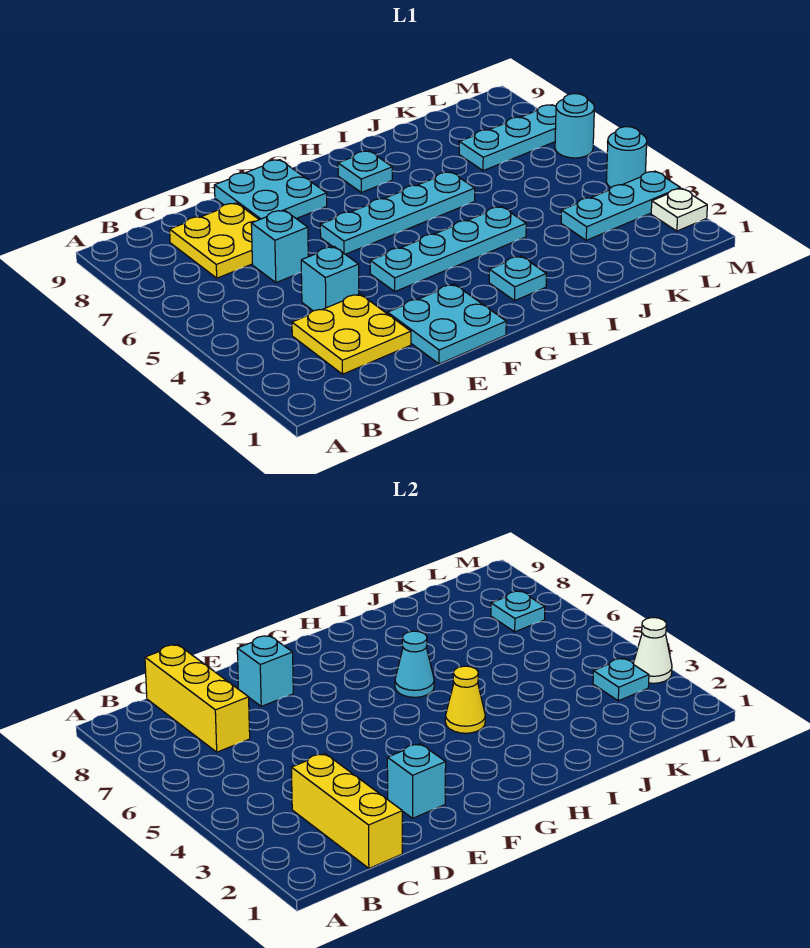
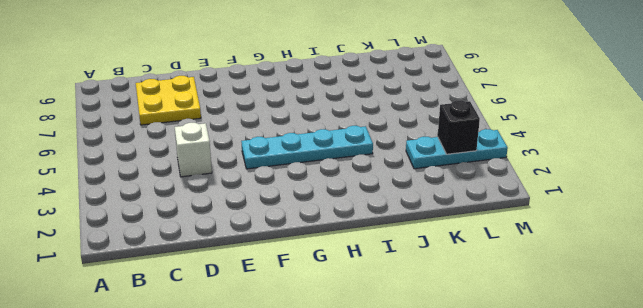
white 1x1 brick [175,123,212,177] -> cyan 1x1 brick [301,247,359,311]
black 1x1 brick [438,100,480,154] -> cyan 1x1 plate [593,658,649,701]
none -> yellow 2x2 plate [292,294,411,374]
none -> cyan 1x1 brick [251,210,308,283]
none -> cyan 2x2 plate [388,284,506,364]

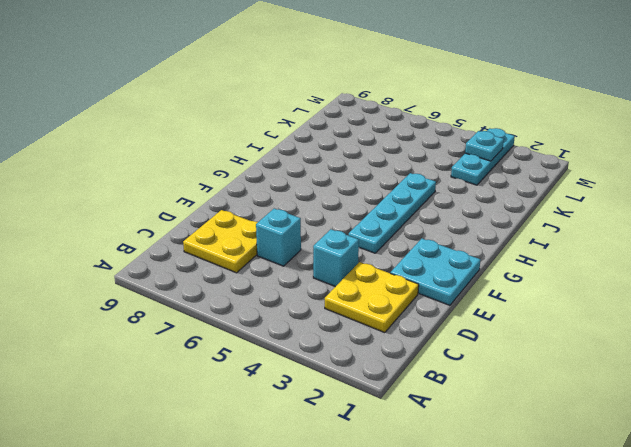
none -> cyan 2x2 plate [215,160,327,220]
none -> cyan 1x4 plate [320,172,475,254]
none -> cyan 1x1 plate [489,256,546,301]

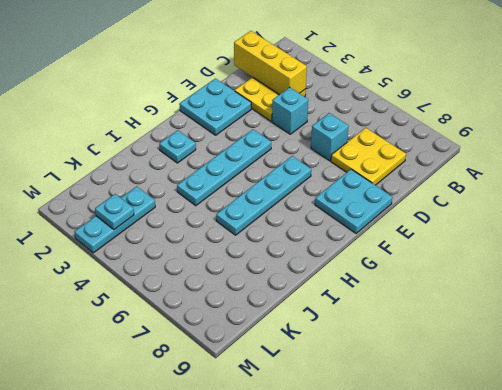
none -> cyan 1x1 plate [338,151,392,192]
none -> cyan 1x3 plate [459,105,556,171]
none -> white 1x1 plate [651,188,707,231]

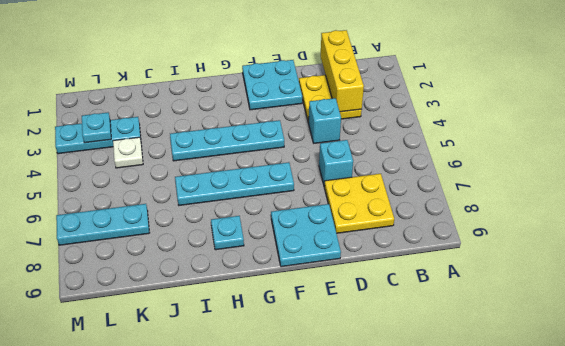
white 1x1 plate [113,137,143,168] -> white 1x1 plate moved to [651,188,707,231]
none -> cyan 1x1 plate [489,256,546,301]
none -> cyan 1x1 round brick [606,127,647,188]
none -> cyan 1x1 round brick [555,94,594,158]

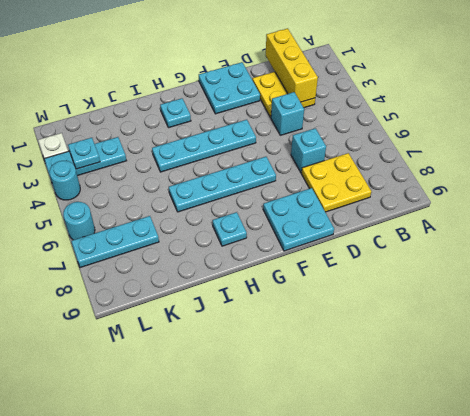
none -> yellow 1x3 brick [145,645,250,752]
none -> cyan 1x1 brick [387,744,446,818]
none -> cyan 1x1 brick [237,636,293,706]

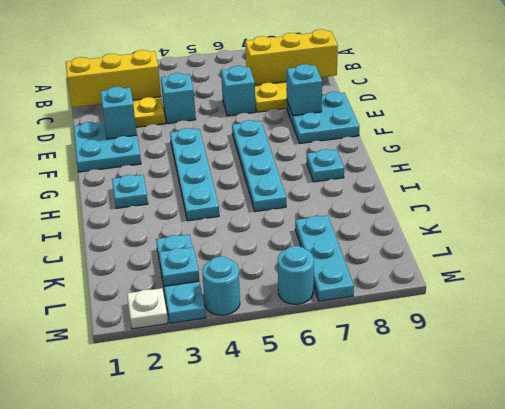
none -> yellow 1x1 cone [445,666,485,733]
none -> cyan 1x1 cone [395,631,434,697]
none -> cyan 1x1 plate [491,591,545,632]

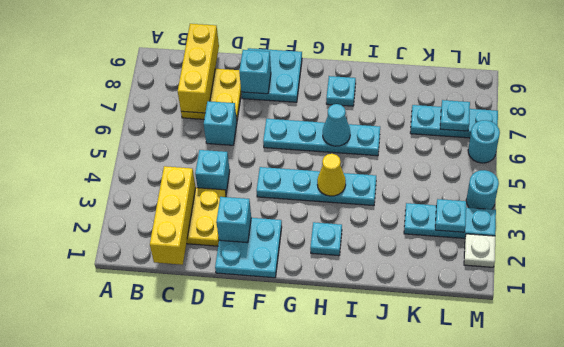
none -> white 1x1 cone [633,618,672,683]

